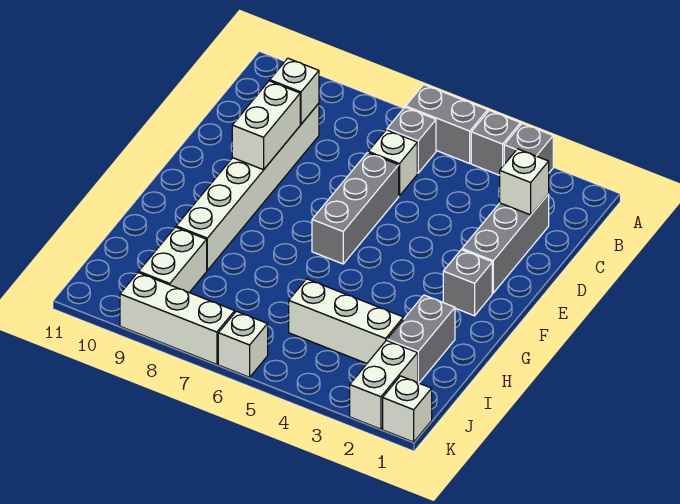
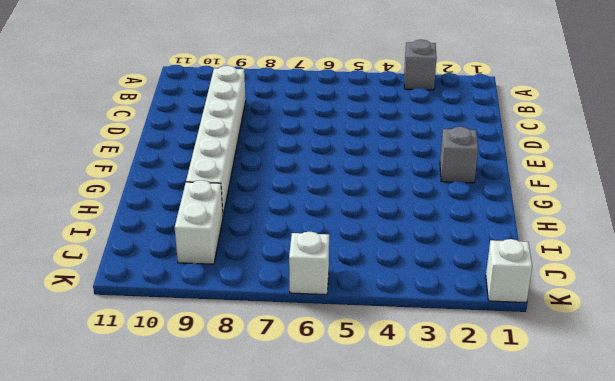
none -> grey 1x1 brick [471,110,520,175]
none -> grey 1x2 brick [406,85,488,163]
none -> grey 1x1 brick [387,107,436,173]

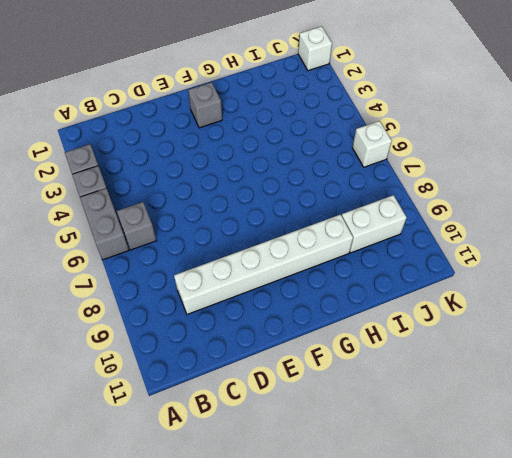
none -> grey 1x3 brick [462,194,549,293]
none -> white 1x1 brick [368,130,417,196]
none -> grey 1x3 brick [312,153,399,264]

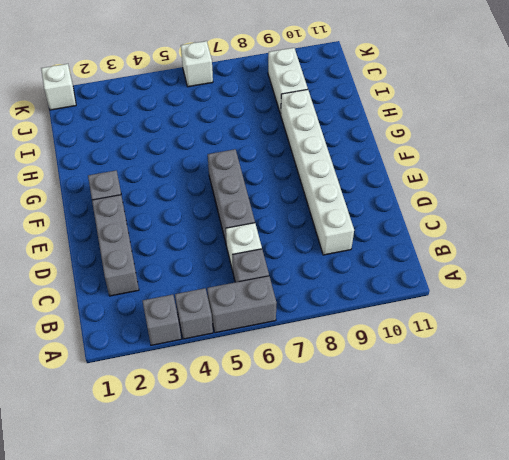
none -> grey 1x2 brick [387,295,455,383]
none -> white 1x3 brick [289,279,403,363]
none -> white 1x2 brick [350,340,418,429]

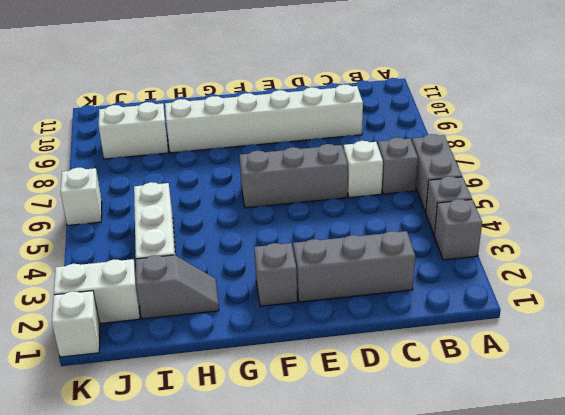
grey 1x2 slope [136,255,219,319] -> grey 1x2 brick [387,295,455,383]
none -> white 1x3 brick [120,272,235,364]
none -> white 1x1 brick [500,149,549,215]
none -> white 1x1 brick [270,58,319,124]

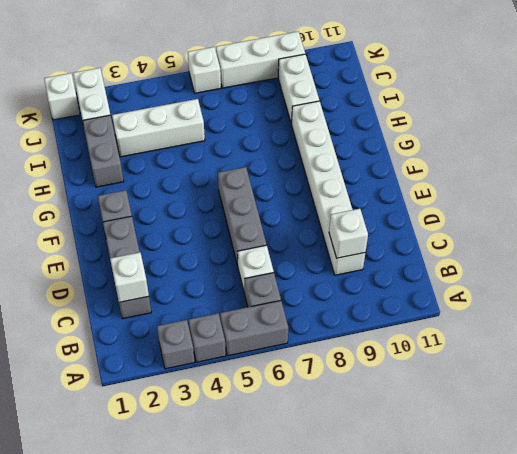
none -> white 1x2 brick [232,81,300,170]

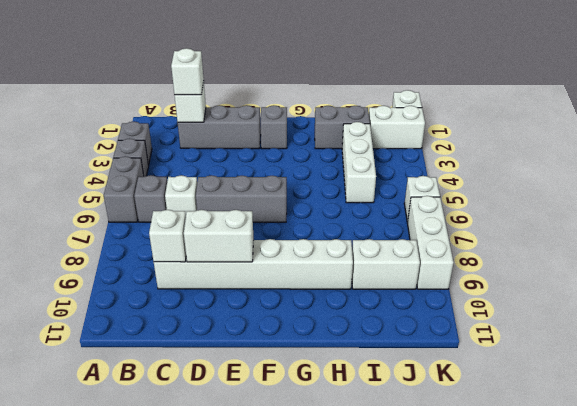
white 1x1 brick [171,48,204,95] -> none

